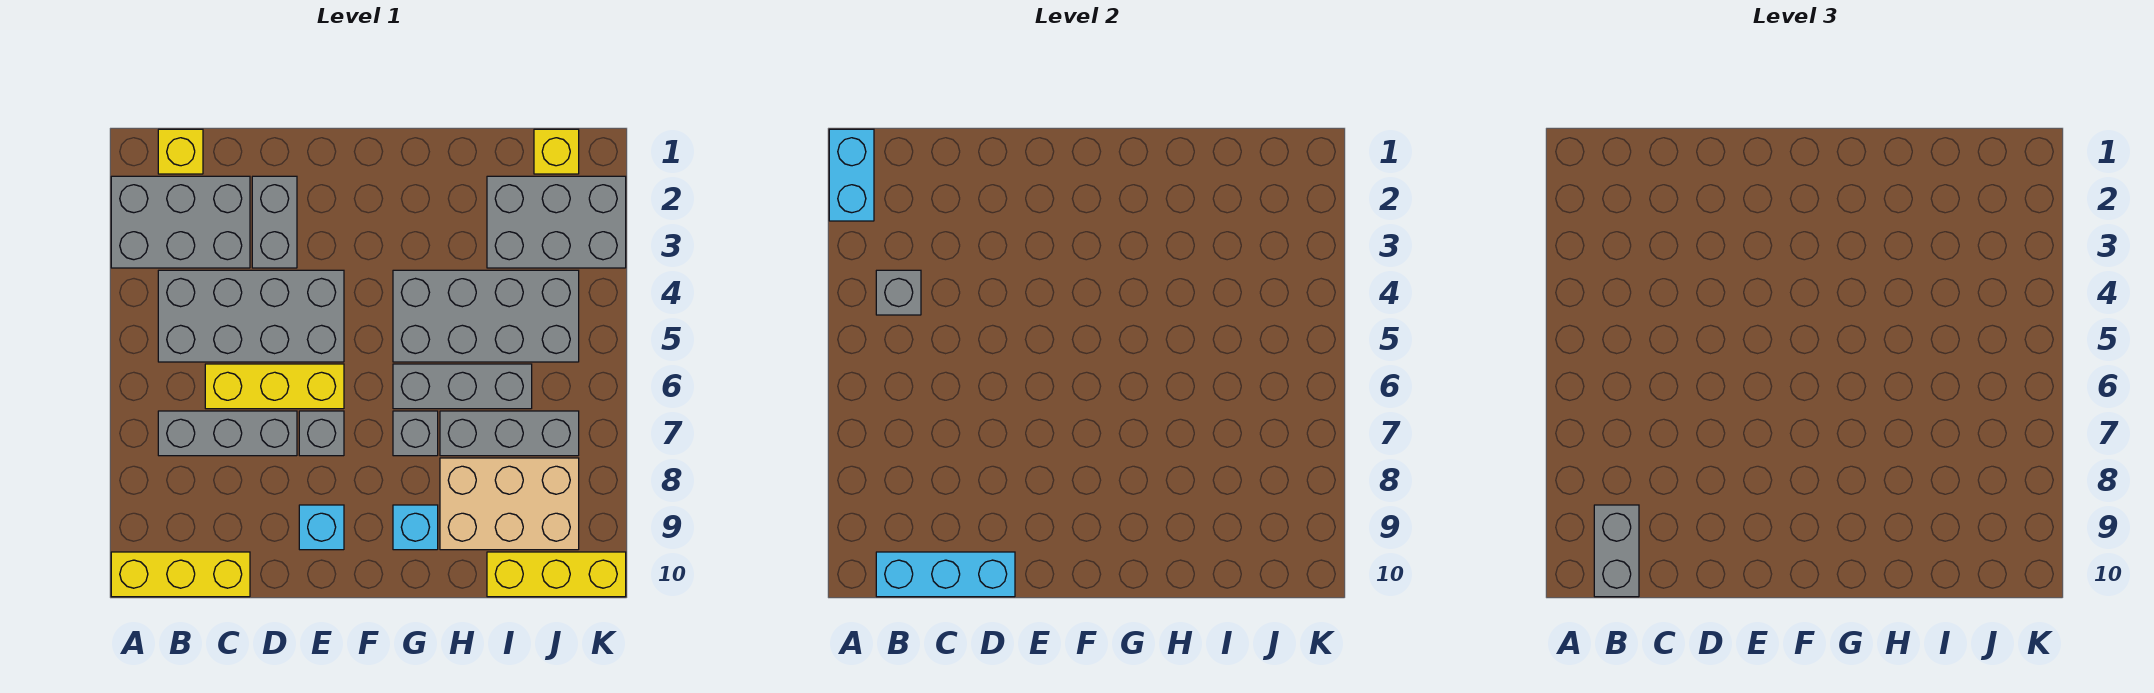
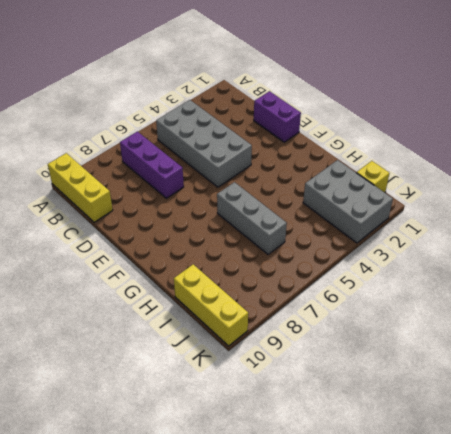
purple 1x3 brick [120,131,184,198] -> grey 1x3 brick [158,411,297,456]
purple 1x2 brick [254,91,301,142] -> none
none -> grey 2x3 brick [111,176,250,268]
none -> yellow 1x1 brick [158,129,203,174]
none -> yellow 1x3 brick [205,364,344,409]

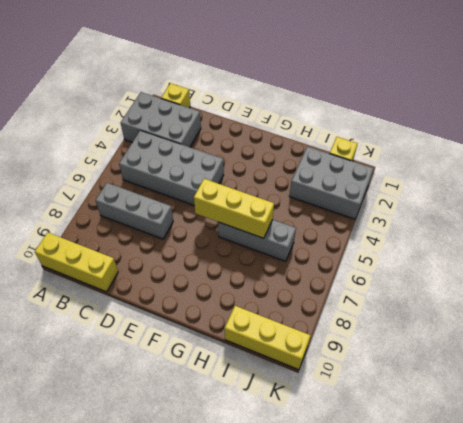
yellow 1x3 brick [194,179,274,238] -> yellow 1x3 brick moved to [205,364,344,409]
none -> grey 1x2 brick [252,176,297,268]
none -> grey 1x1 brick [299,411,344,456]
none -> cyan 1x1 brick [299,505,344,550]

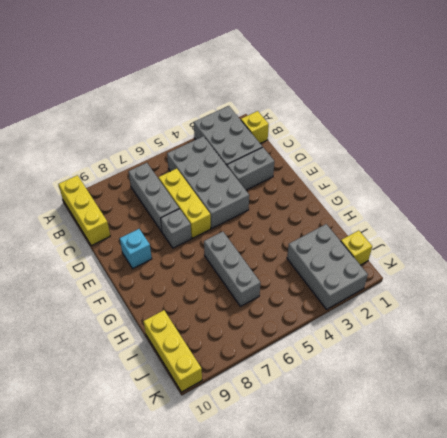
none -> grey 2x4 brick [393,270,579,362]
none -> grey 1x1 brick [393,411,438,456]
none -> cyan 1x1 brick [393,505,438,550]

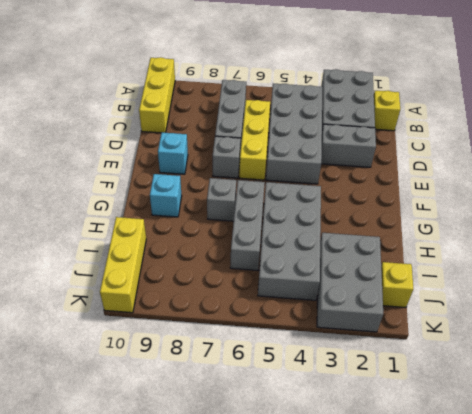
none -> grey 1x3 brick [440,411,579,456]
none -> tan 2x3 brick [440,458,579,550]
none -> cyan 1x2 brick [829,129,874,221]

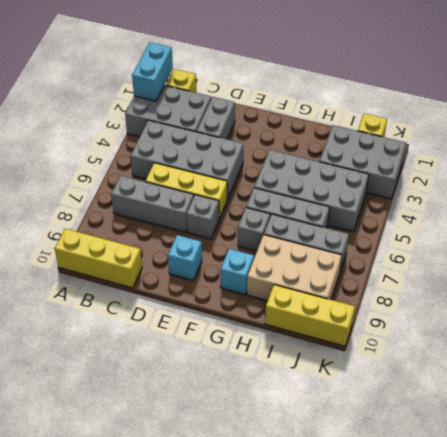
none -> grey 1x1 brick [876,270,921,315]
none -> cyan 1x3 brick [876,552,1015,597]
none -> grey 1x2 brick [1594,505,1639,597]

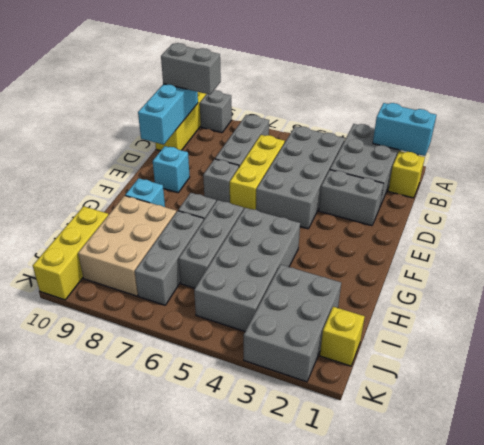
grey 1x1 brick [200,90,232,133] -> grey 1x1 brick moved to [876,270,921,315]

